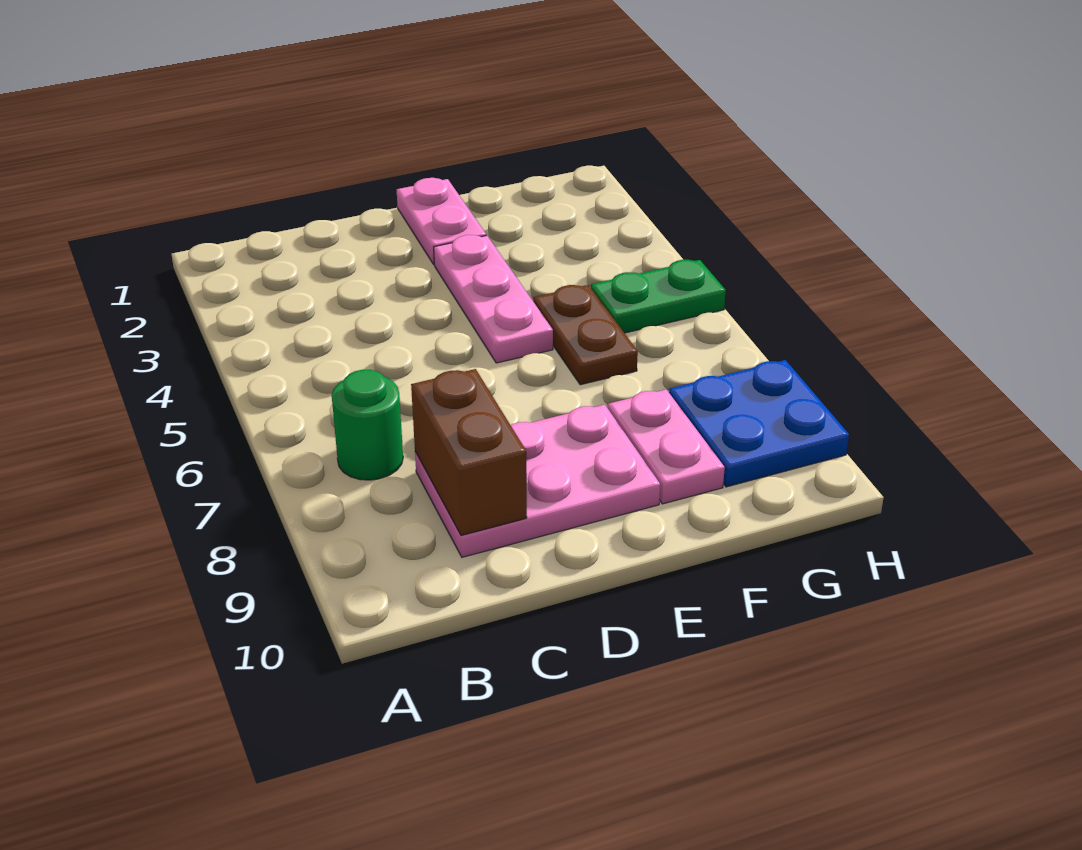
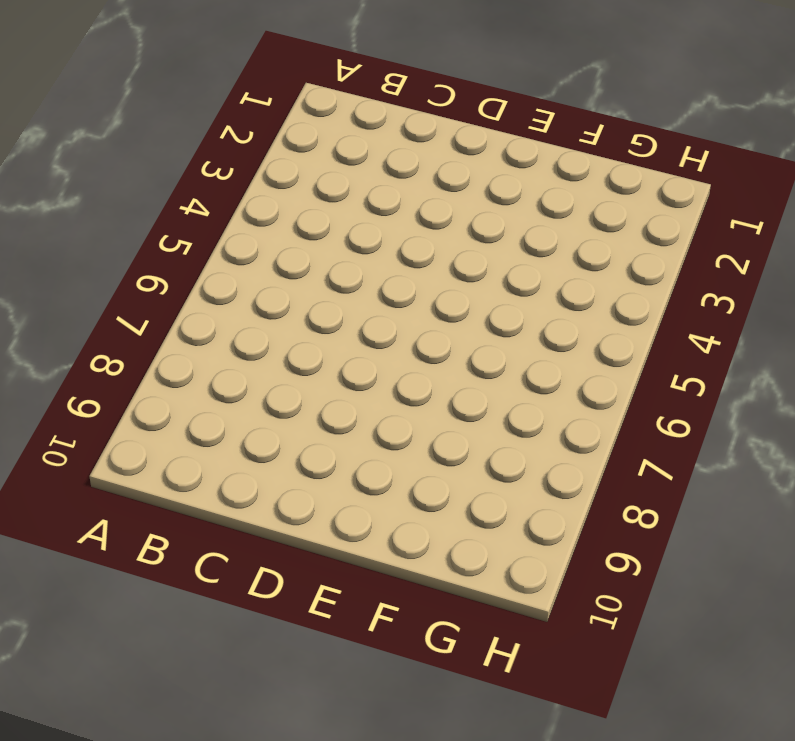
none -> green 1x1 round brick [332,370,403,480]
none -> pink 2x3 plate [415,404,660,557]

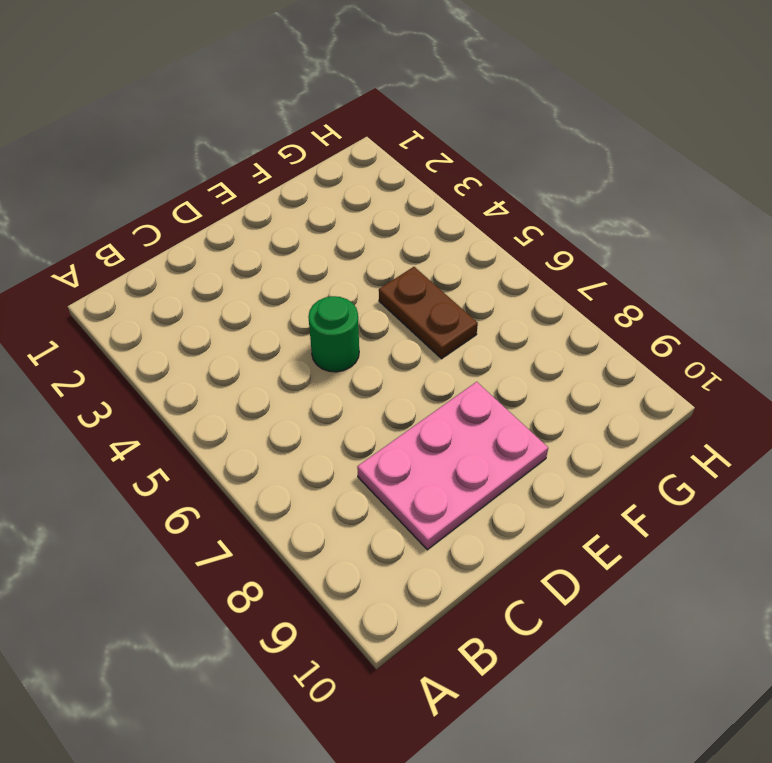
green 1x1 round brick [308,296,359,372] -> green 1x1 round brick moved to [332,370,403,480]
none -> pink 1x2 plate [397,178,486,264]
none -> pink 1x3 plate [434,235,553,363]

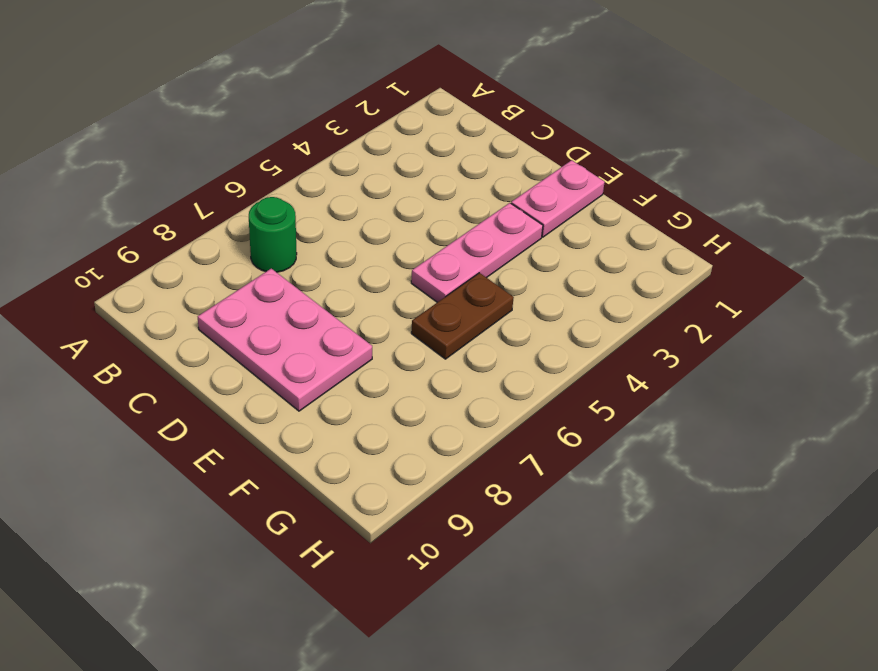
none -> pink 1x2 plate [608,389,725,504]
none -> green 1x2 plate [591,260,726,333]

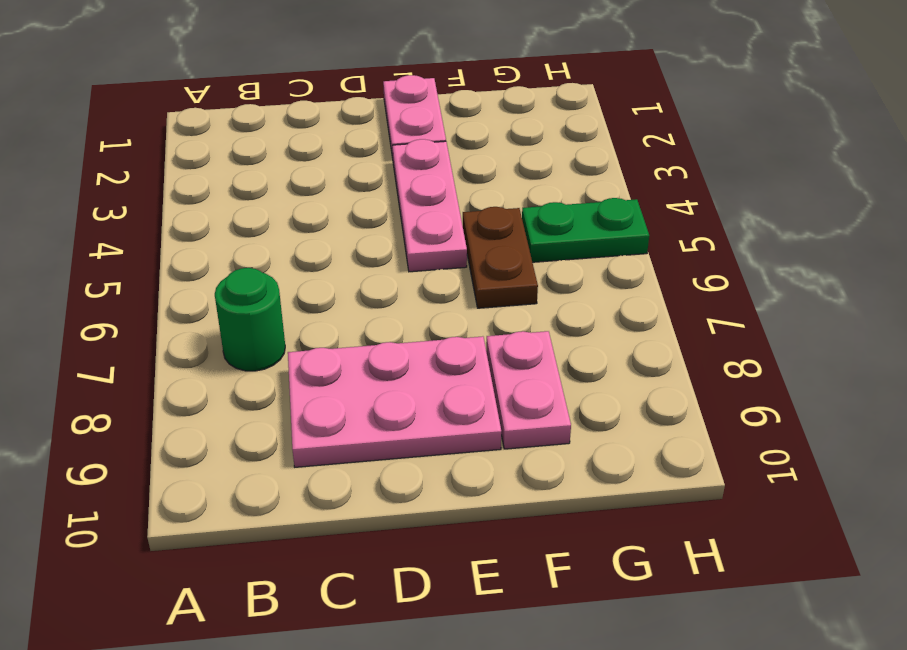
none -> blue 2x2 plate [669,360,849,487]
none -> brown 1x2 brick [411,369,527,536]

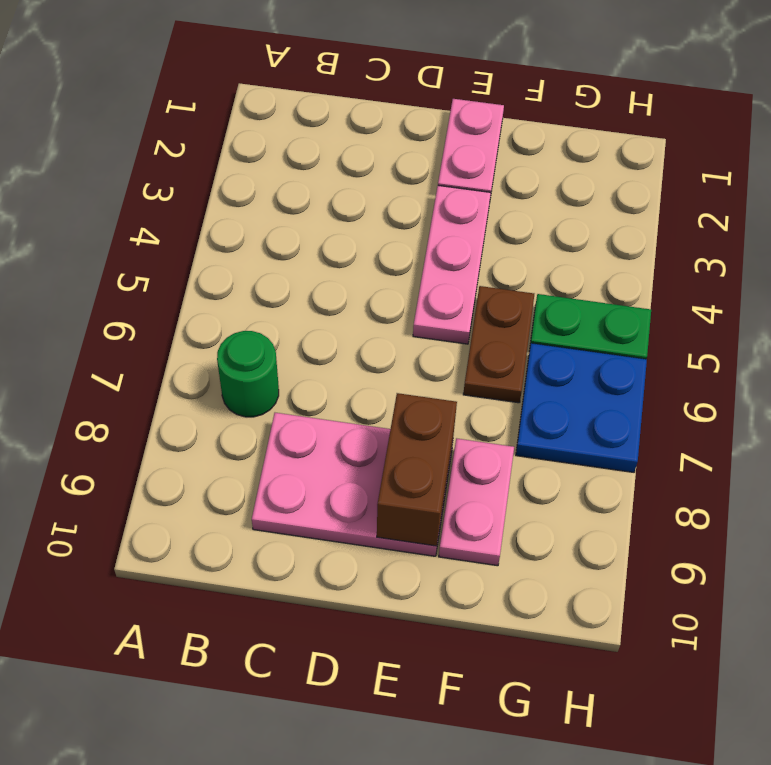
brown 1x2 brick [377,393,457,546] -> brown 1x2 brick moved to [411,369,527,536]
blue 2x2 plate [516,343,647,472] -> blue 2x2 plate moved to [669,360,849,487]

